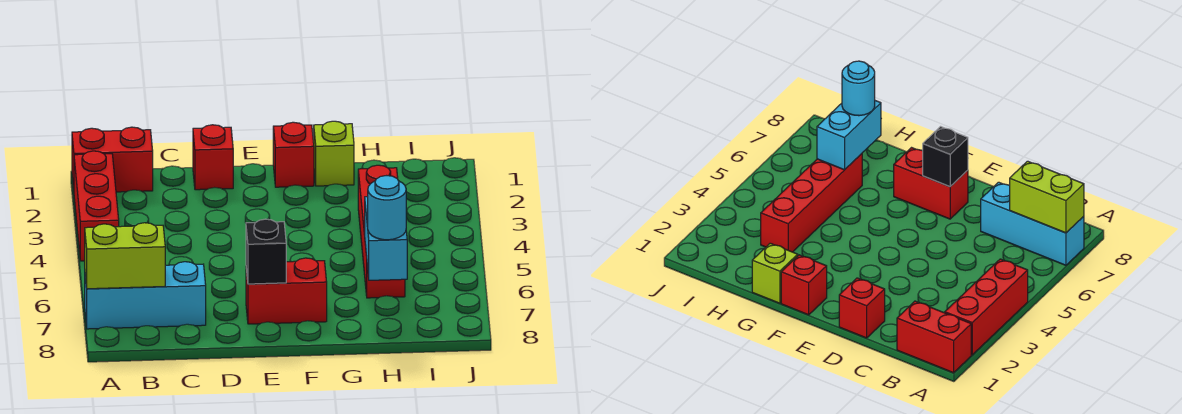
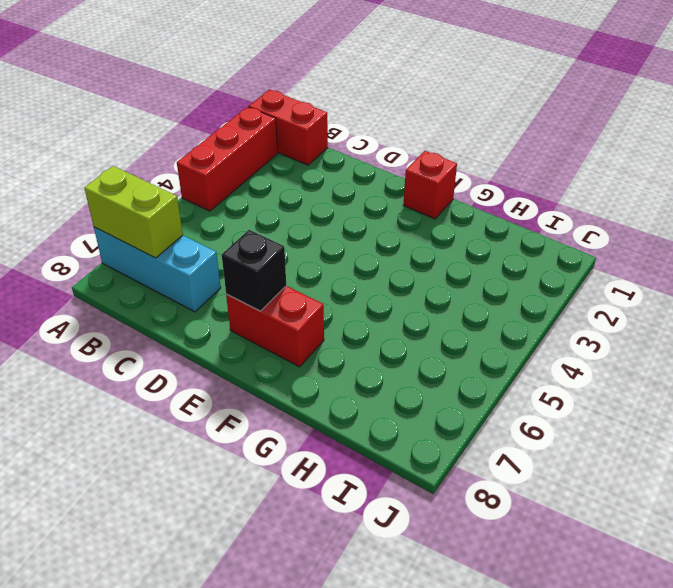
none -> red 1x1 brick [193,125,233,190]
none -> lime 1x1 brick [314,121,354,186]
none -> red 1x4 brick [358,165,405,298]

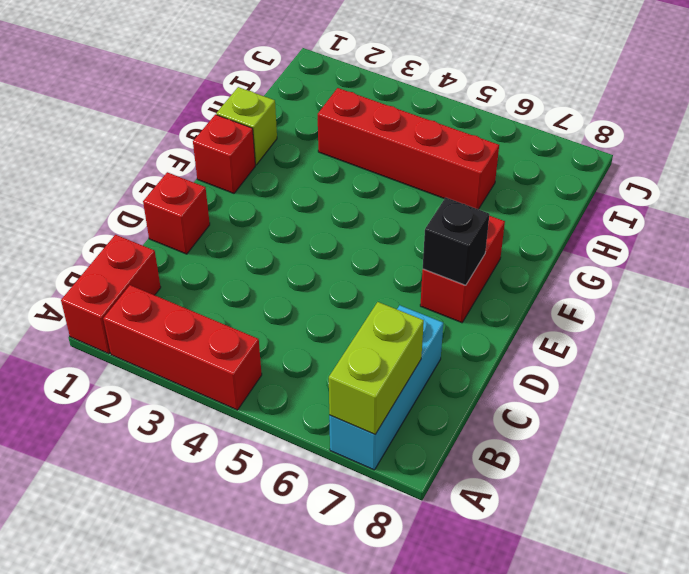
none -> cyan 1x2 brick [365,197,407,280]
none -> cyan 1x1 round brick [368,176,406,240]

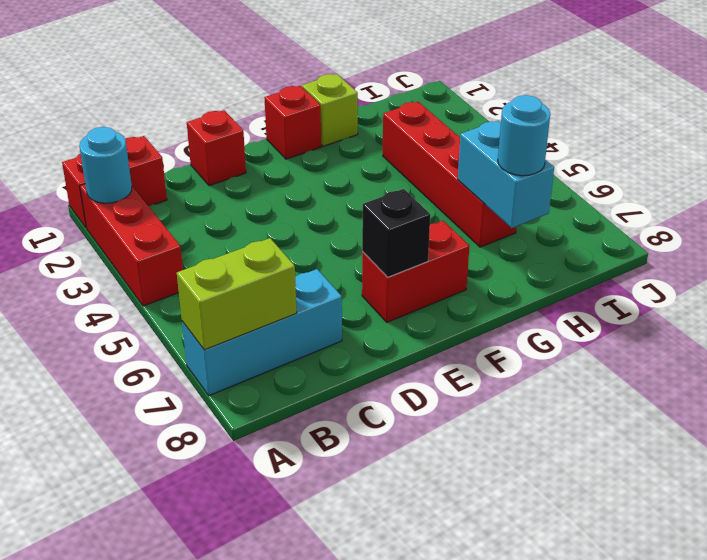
cyan 1x1 round brick [79,127,132,203] -> none

